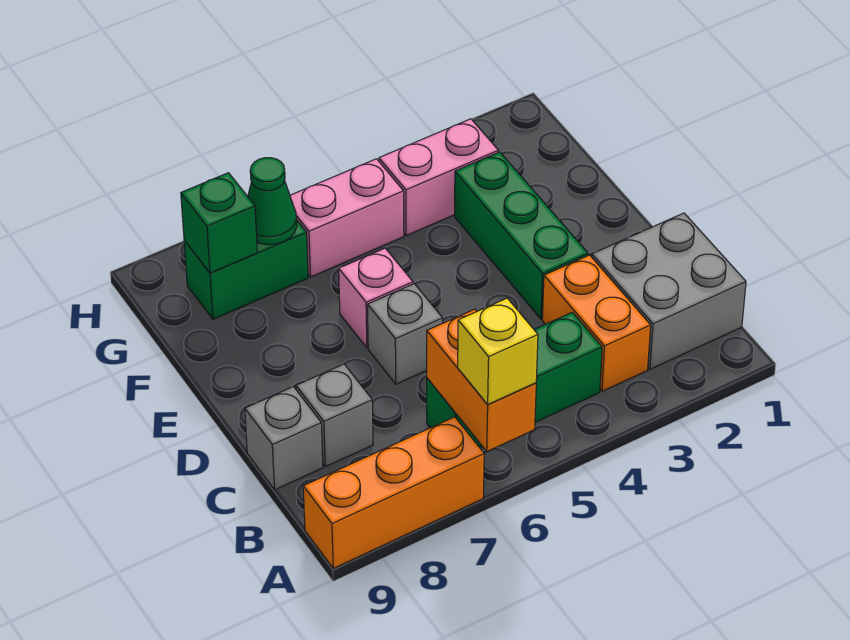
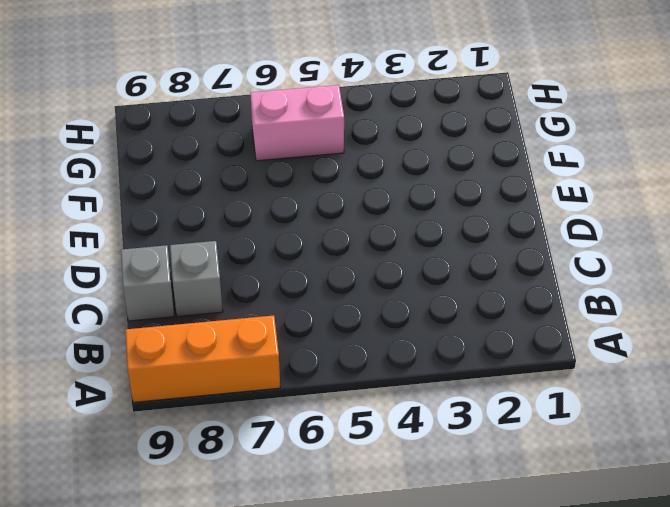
none -> grey 2x2 brick [592,213,746,369]
none -> orange 1x2 brick [542,255,651,391]
none -> green 1x3 brick [427,312,602,448]

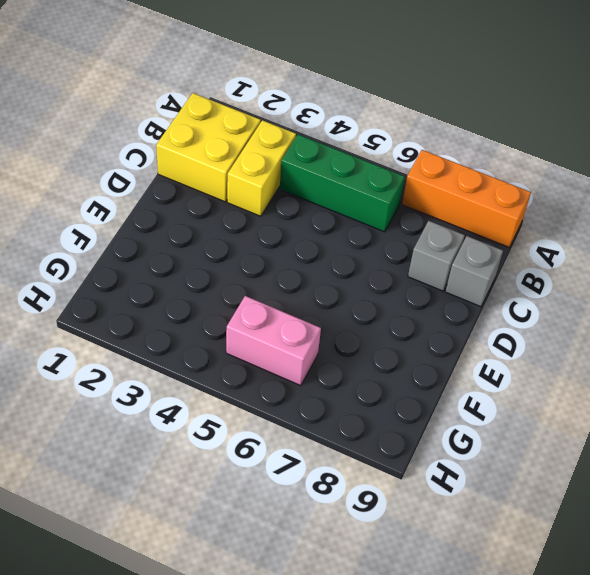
yellow 2x2 brick [156,93,261,202] -> grey 2x2 brick [592,213,746,369]
yellow 1x2 brick [227,120,296,216] -> orange 1x2 brick [542,255,651,391]
none -> green 1x3 brick [455,152,588,319]
none -> grey 1x1 brick [367,284,443,384]
none -> pink 1x1 brick [339,248,413,348]

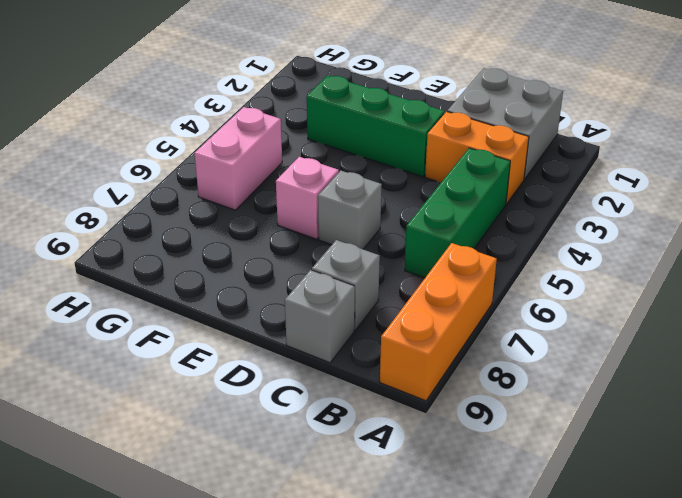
none -> pink 1x2 brick [379,119,498,236]
none -> green 1x2 brick [184,220,308,319]
none -> orange 1x2 brick [427,309,536,452]

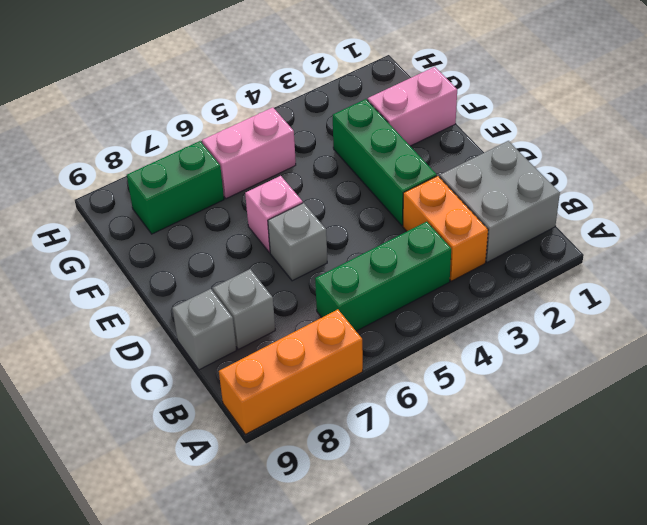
pink 1x2 brick [368,67,457,146] -> pink 1x2 brick moved to [379,119,498,236]
none -> orange 1x2 brick [427,309,536,452]
none -> green 1x1 cone [248,158,297,245]
none -> green 1x1 brick [181,173,257,273]

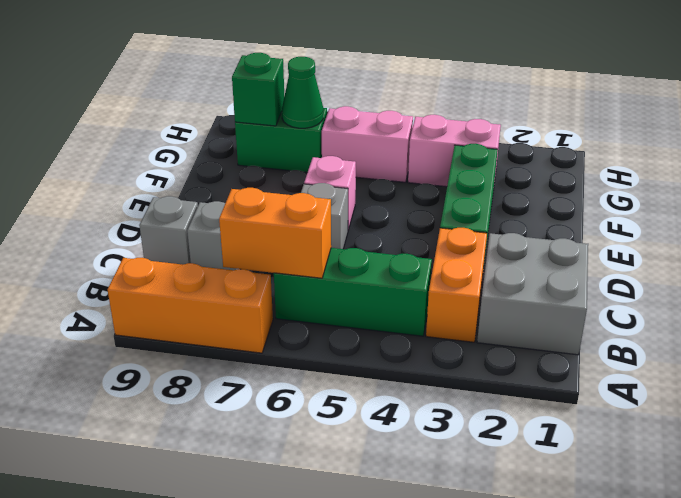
orange 1x2 brick [219,188,331,278] -> orange 1x2 brick turned to [427,309,536,452]
none -> yellow 1x1 brick [458,298,538,405]

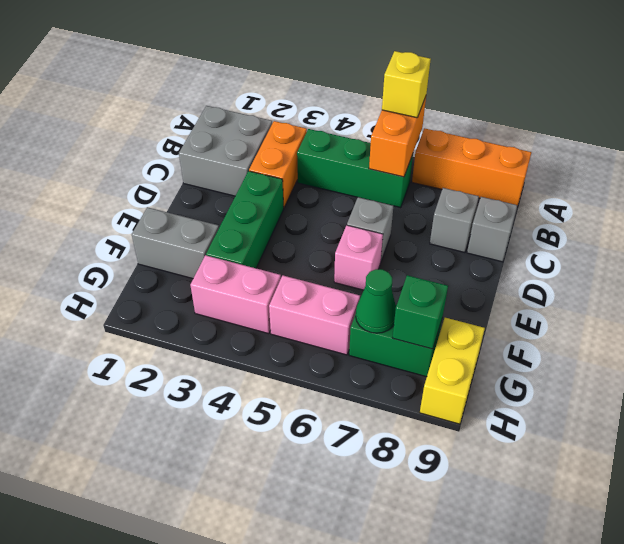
grey 1x2 brick [132,207,219,279] -> none
yellow 1x2 brick [420,318,485,424] -> none

